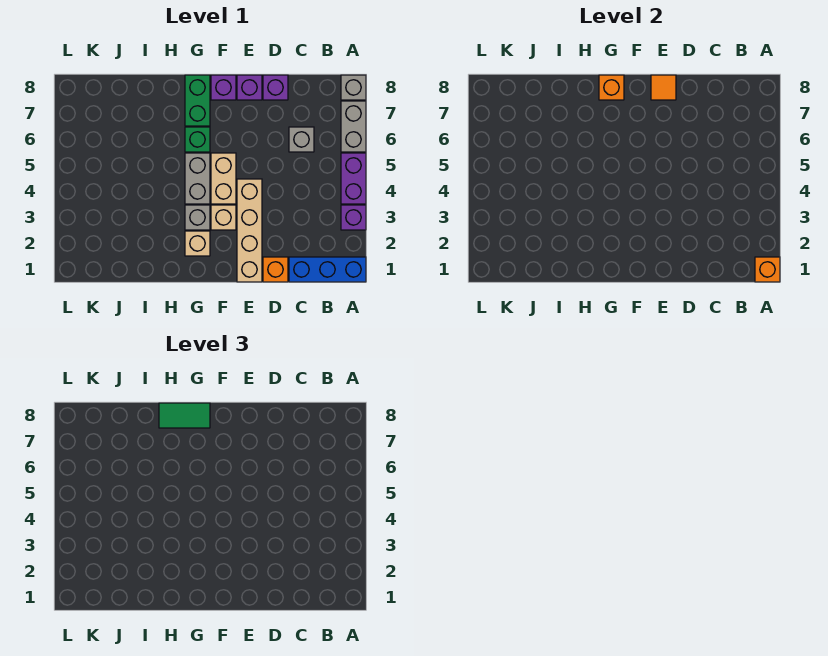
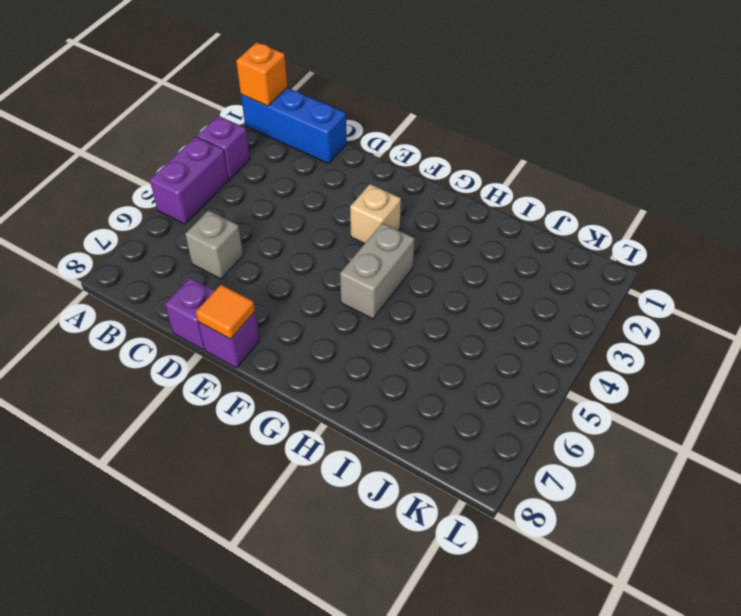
none -> grey 1x2 brick [341,101,366,152]
none -> grey 1x1 brick [341,75,366,100]
none -> orange 1x1 brick [263,257,288,282]

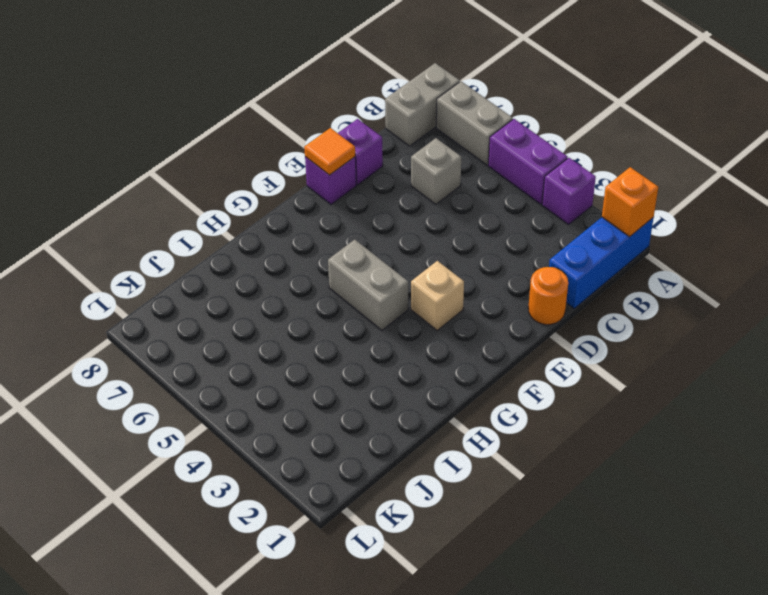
grey 1x2 brick [385,63,460,146] -> grey 1x1 brick [341,75,366,100]
orange 1x1 round brick [528,267,568,325] -> orange 1x1 brick [263,257,288,282]
none -> tan 1x4 brick [237,179,262,282]
none -> tan 1x2 brick [211,153,236,204]
none -> purple 1x1 brick [211,75,236,100]

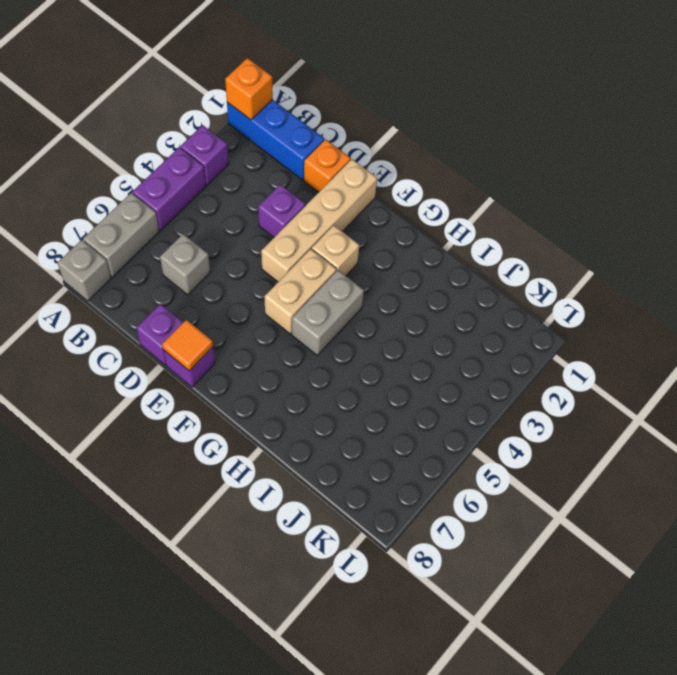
purple 1x1 brick [258,184,306,237] -> purple 1x1 brick moved to [211,75,236,100]
none -> tan 1x1 brick [185,231,210,256]
none -> grey 1x1 brick [185,205,210,230]
none -> green 1x1 brick [185,127,210,152]

